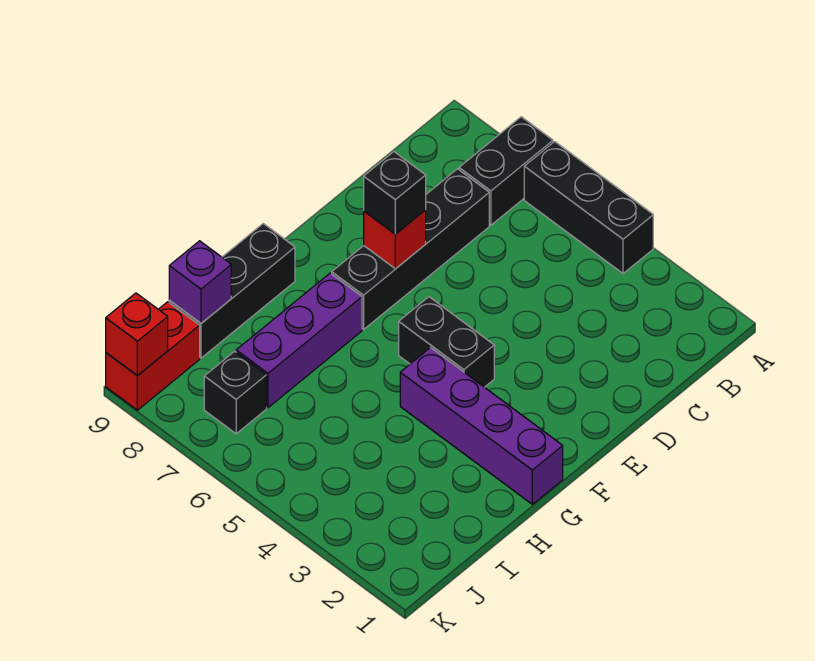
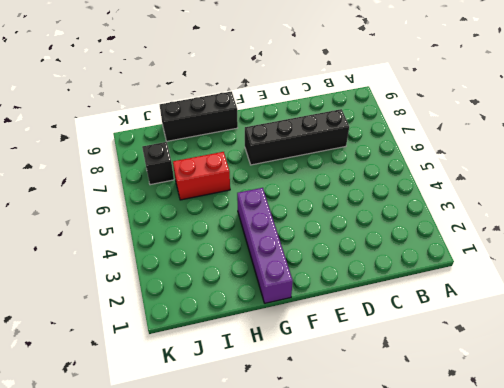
red 1x2 brick [173,152,230,200] -> red 1x2 brick moved to [106,302,200,410]
none -> black 1x3 brick [524,142,653,274]
none -> black 1x2 brick [459,117,553,225]
none -> black 1x2 brick [399,297,494,387]

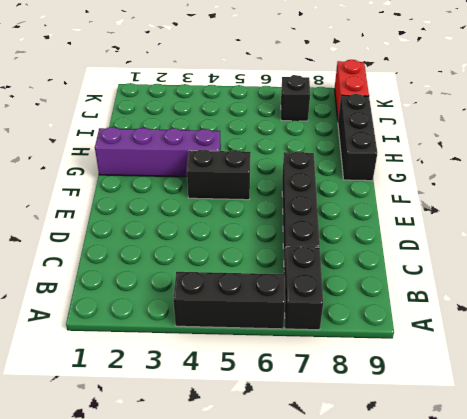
none -> purple 1x3 brick [236,273,362,408]
none -> red 1x1 brick [364,210,426,269]
none -> purple 1x1 brick [169,241,231,323]

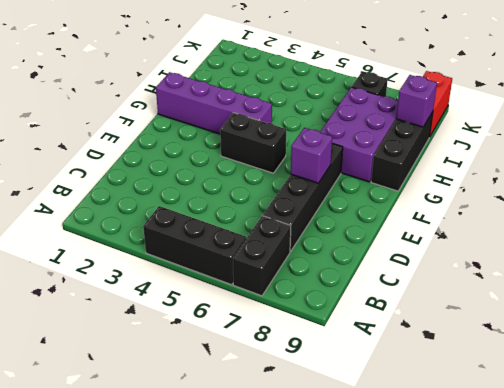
purple 1x1 brick [291,128,332,183] -> red 1x1 brick [364,210,426,269]
purple 2x3 brick [320,87,398,182] -> purple 1x3 brick [236,273,362,408]
none -> red 1x1 brick [106,293,168,376]
none -> black 1x1 brick [364,152,426,234]

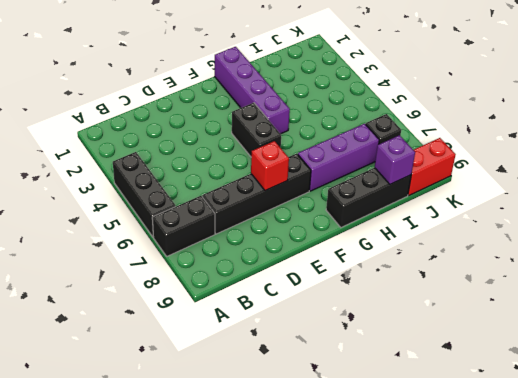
none -> red 1x1 brick [106,293,168,376]
none -> black 1x1 brick [364,152,426,234]

